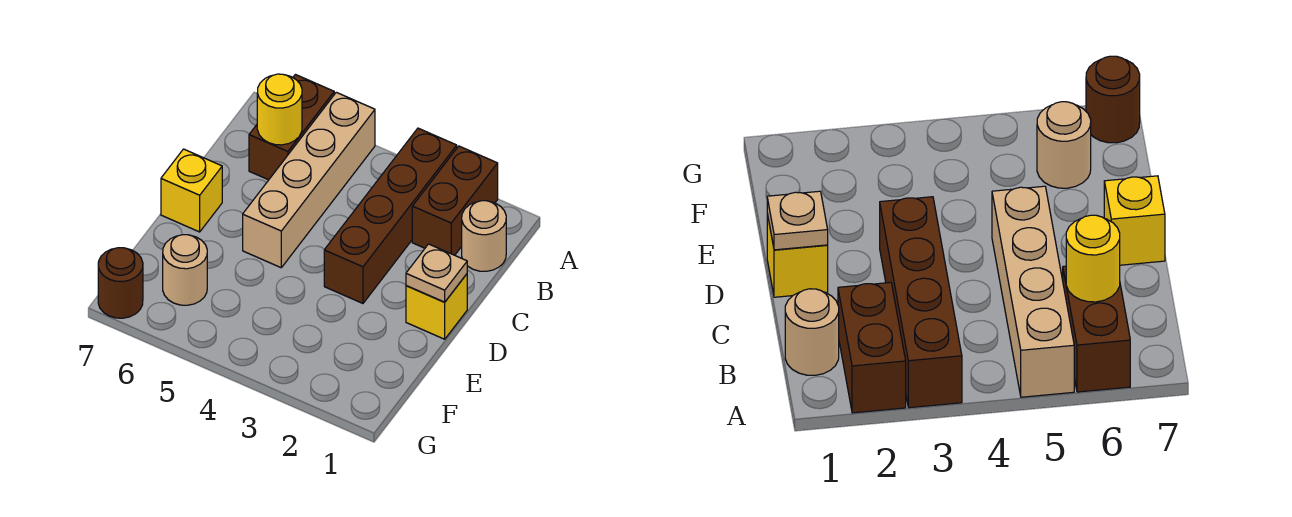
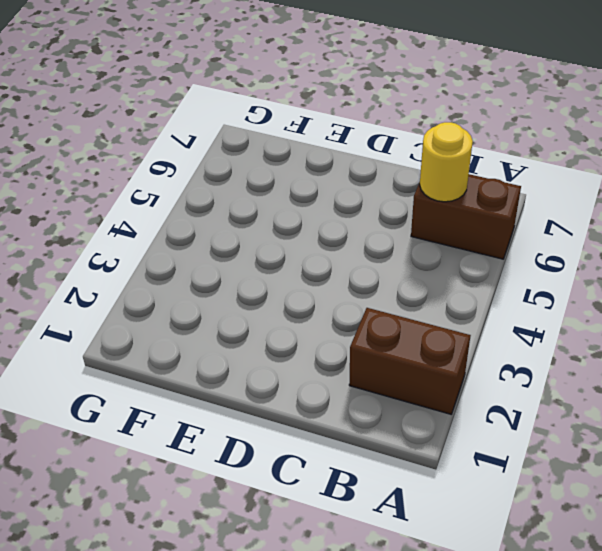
none -> brown 1x4 brick [324,128,457,303]
none -> tan 1x4 brick [243,92,375,268]

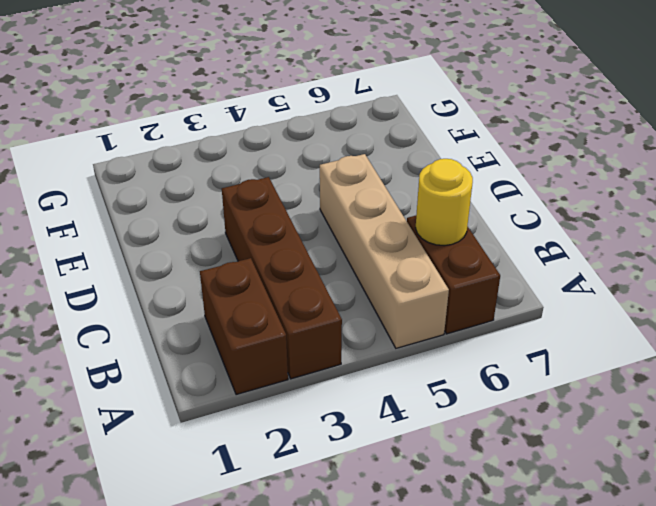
none -> tan 1x1 round brick [462,201,506,271]
none -> yellow 1x1 brick [406,274,467,339]

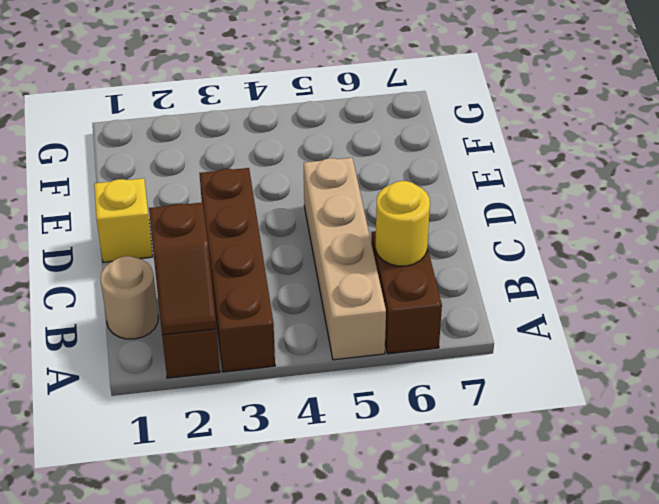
brown 1x2 slope [149,203,217,335] -> none
none -> yellow 1x1 brick [161,149,222,232]
none -> tan 1x1 round brick [163,235,207,305]

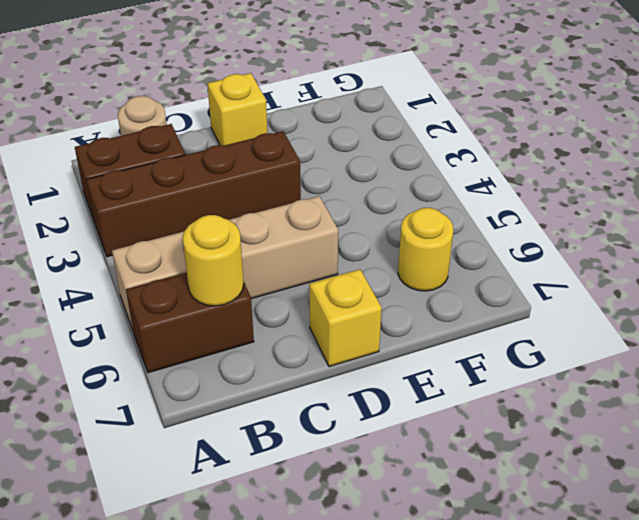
yellow 1x1 round brick [398,208,453,291] -> tan 1x1 round brick [163,235,207,305]
none -> brown 1x1 round brick [98,248,143,318]
none -> tan 1x1 plate [406,244,467,302]

